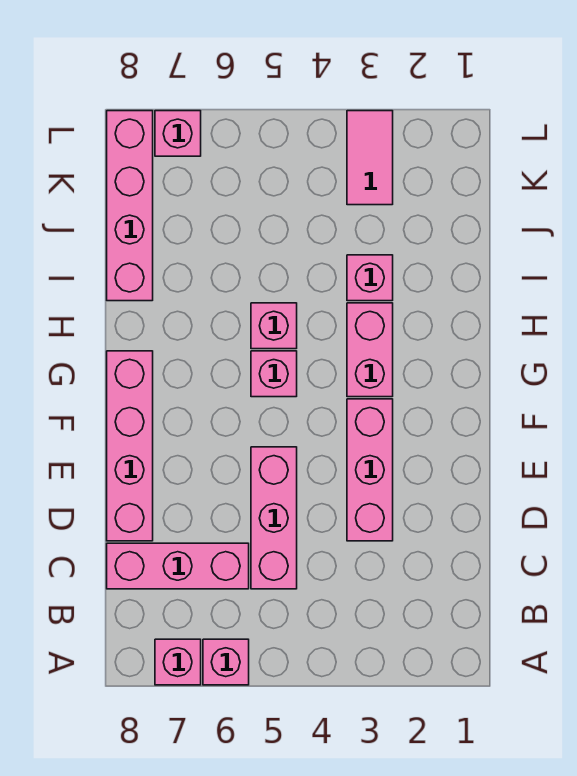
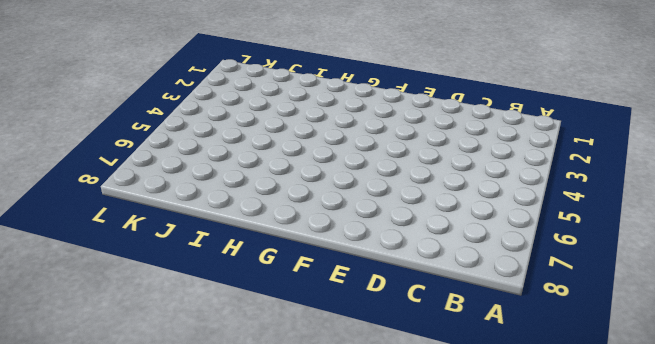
none -> pink 1x1 brick [203,639,249,685]
none -> pink 1x1 brick [155,639,201,685]
none -> pink 1x3 brick [251,447,297,589]

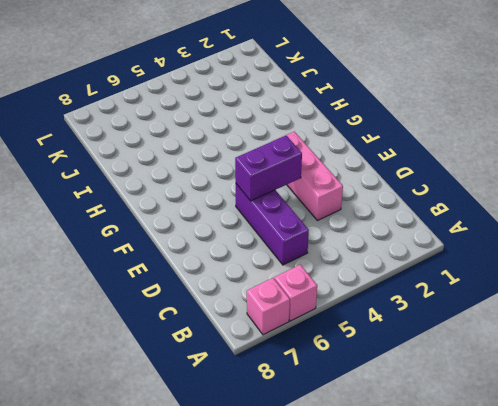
purple 1x3 brick [236,184,309,265] -> pink 1x3 brick [251,447,297,589]
purple 1x2 brick [235,135,302,201] -> none
none -> pink 1x3 brick [107,543,249,589]
none -> pink 1x4 brick [107,351,153,541]
none -> pink 1x2 brick [347,303,393,397]

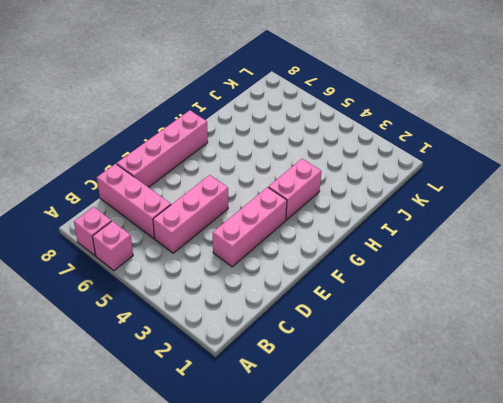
none -> pink 1x1 brick [251,351,297,397]
none -> pink 1x1 brick [251,303,297,349]
none -> pink 1x1 brick [347,255,393,301]

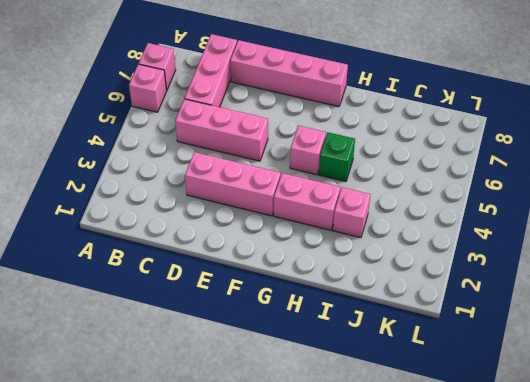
green 1x1 brick [319,132,355,182] -> pink 1x1 brick [251,303,297,349]
none -> pink 1x4 brick [107,111,153,301]
none -> pink 1x2 tile [347,111,393,205]
none -> pink 1x1 brick [155,111,201,156]

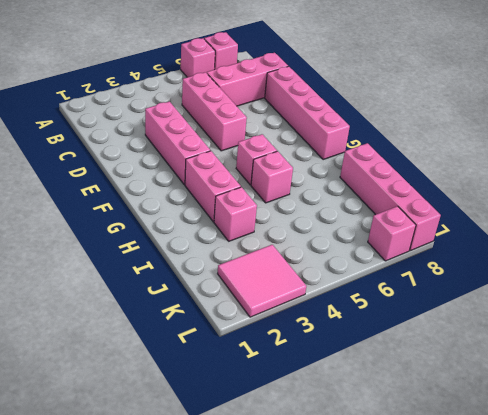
pink 2x2 tile [218,245,306,317] -> pink 1x2 tile [347,111,393,205]

